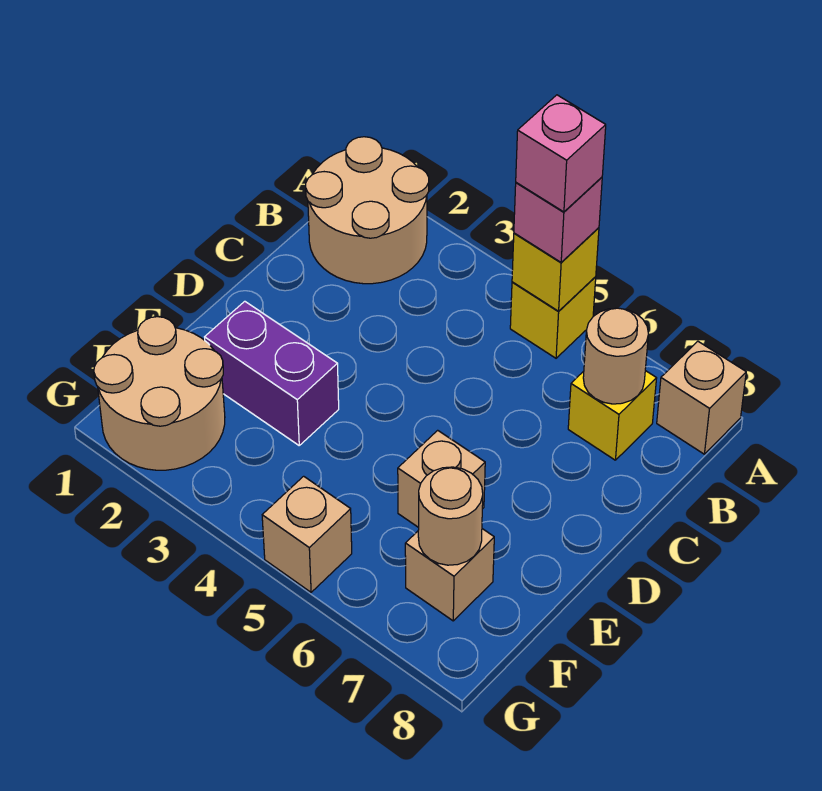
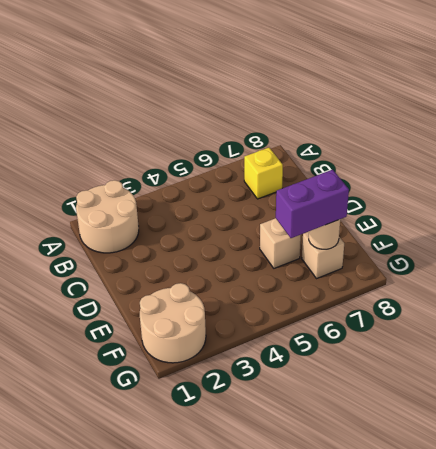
purple 1x2 brick [276,170,349,238] -> purple 1x2 brick moved to [205,301,339,445]
none -> yellow 1x1 brick [510,277,596,358]
none -> tan 1x1 brick [657,341,746,454]
none -> tan 1x1 brick [262,476,352,592]

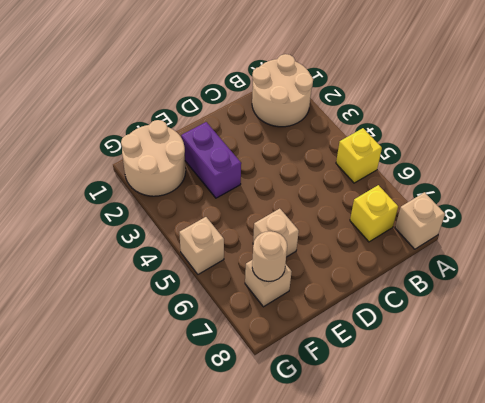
none -> yellow 1x1 brick [512,228,599,311]
none -> tan 1x1 round brick [583,308,648,404]
none -> pink 1x1 brick [514,177,602,262]

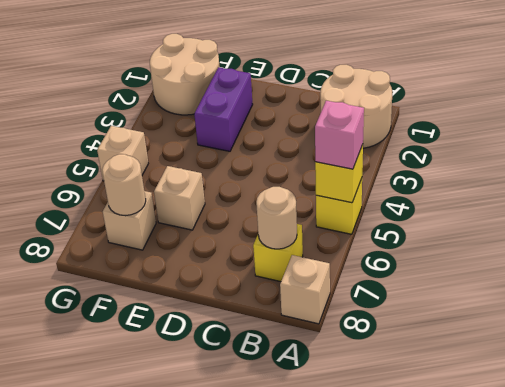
none -> pink 1x1 brick [516,95,606,212]

